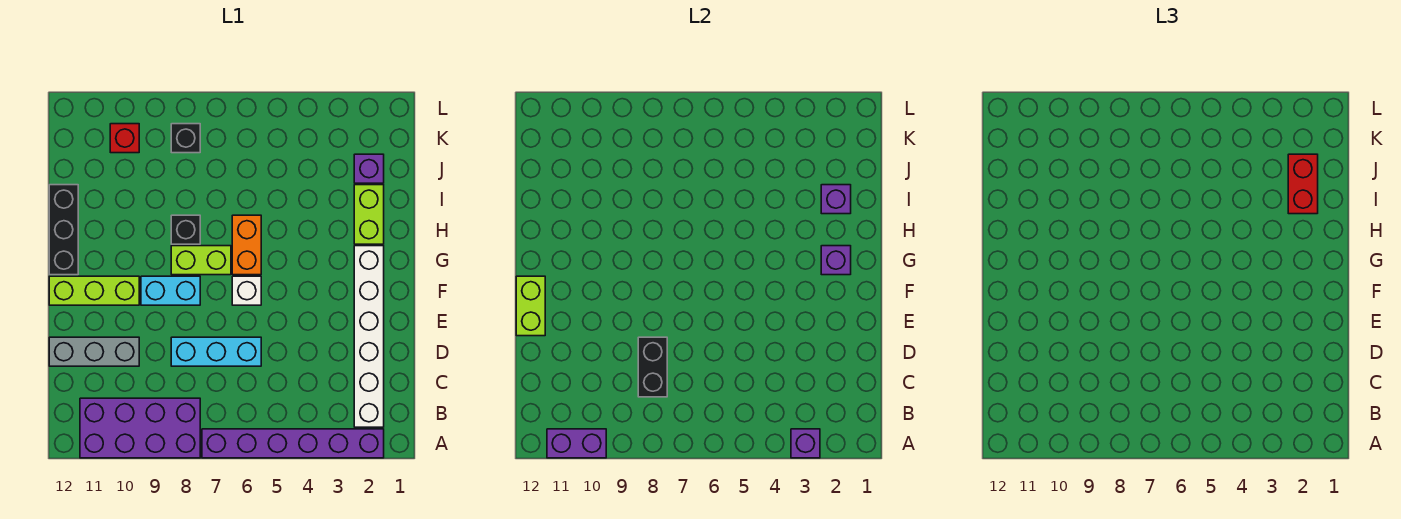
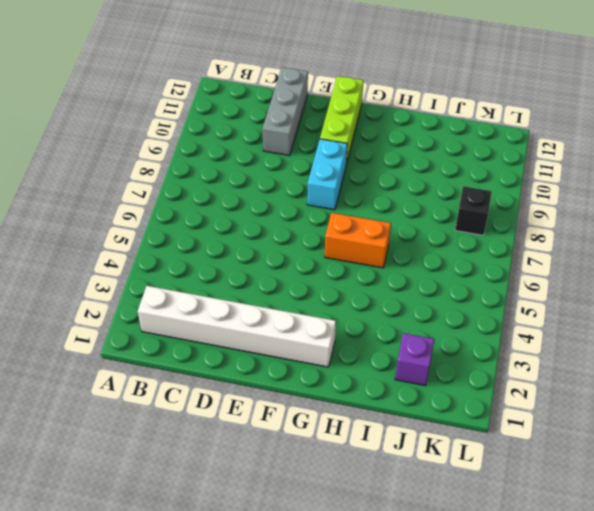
none -> purple 1x6 brick [202,429,384,458]
none -> purple 2x4 brick [80,398,200,458]
none -> cyan 1x3 brick [171,337,261,366]

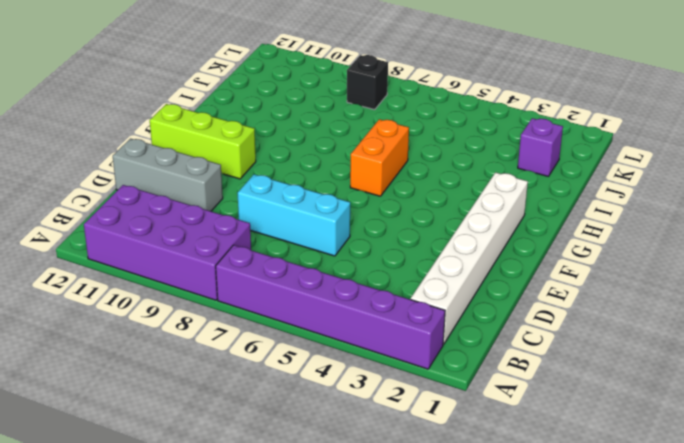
none -> white 1x1 brick [232,276,261,305]
none -> cyan 1x2 brick [141,276,200,305]
none -> lime 1x2 brick [171,246,231,275]

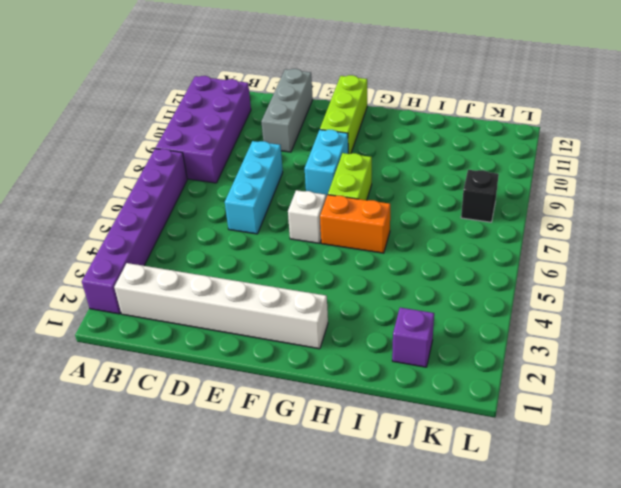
none -> black 1x3 brick [49,185,78,275]
none -> lime 1x2 brick [354,185,384,244]
none -> black 1x1 brick [171,215,200,244]

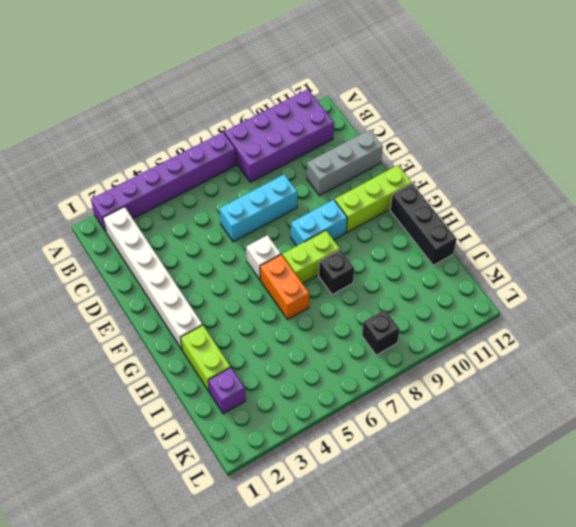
none -> red 1x1 brick [110,124,139,153]
none -> purple 1x1 brick [791,429,820,458]
none -> purple 1x2 brick [547,429,606,458]

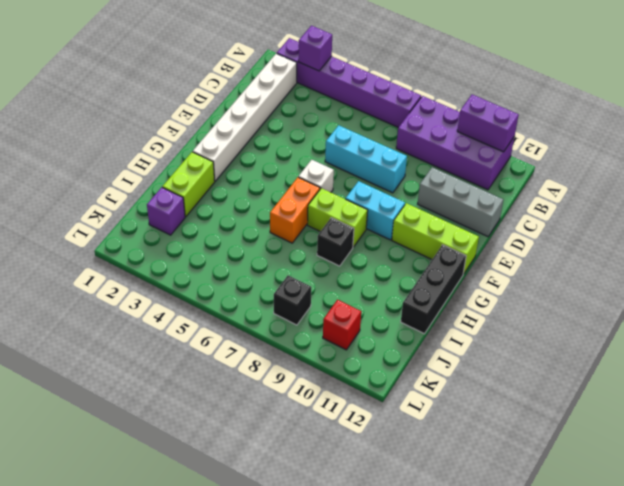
none -> black 1x2 brick [638,337,667,397]
none -> lime 1x2 brick [516,276,545,336]
none -> purple 1x1 brick [821,246,851,275]

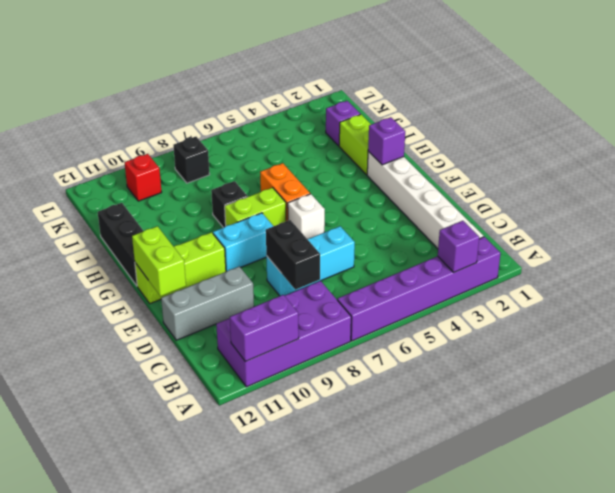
none -> purple 1x1 brick [821,185,851,214]
none -> red 1x2 brick [1288,154,1318,214]

